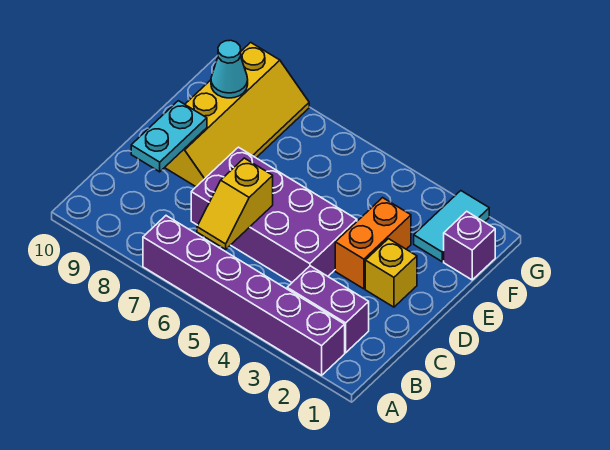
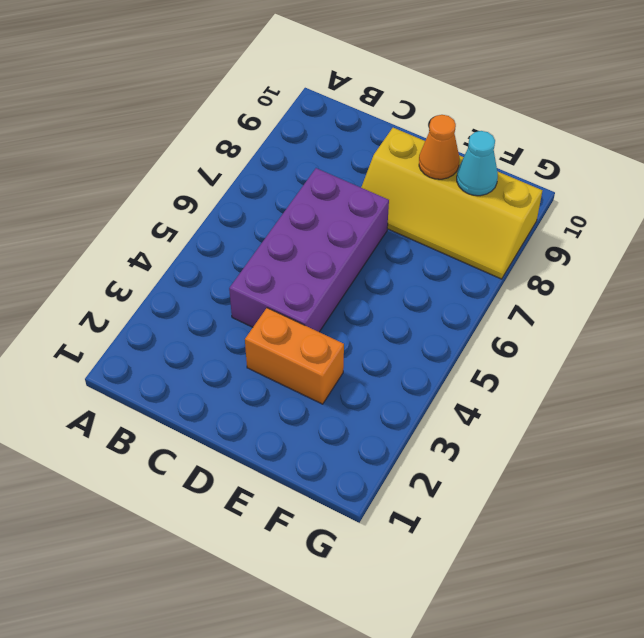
orange 1x1 cone [419,115,459,179] -> none
none -> purple 1x6 brick [143,216,345,375]
none -> purple 1x2 brick [287,266,369,353]

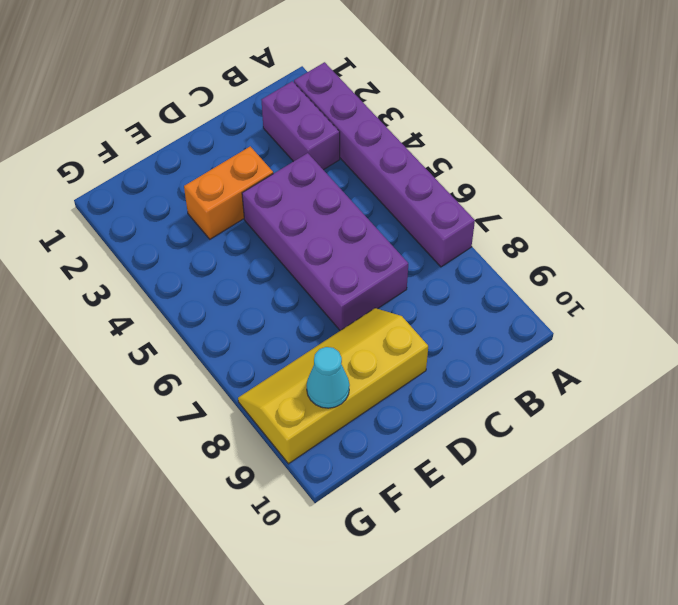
none -> yellow 1x1 brick [365,239,417,307]
none -> purple 1x1 brick [444,211,495,280]

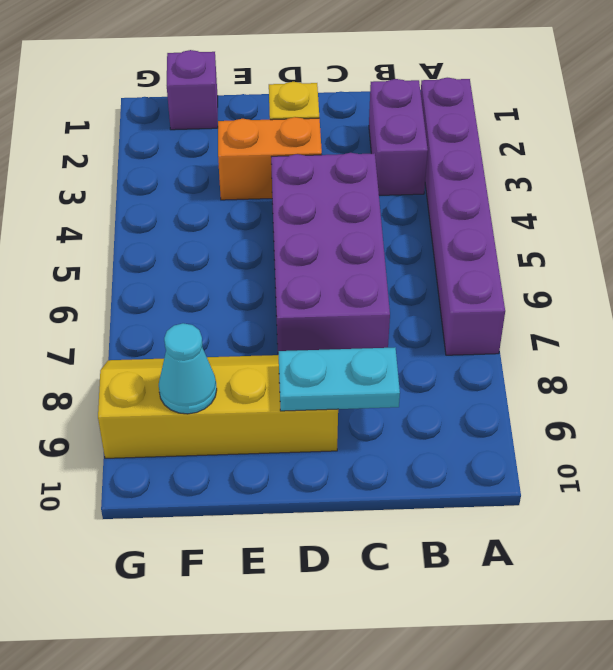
none -> cyan 1x2 tile [414,191,489,262]
none -> yellow 1x2 slope [197,158,273,249]

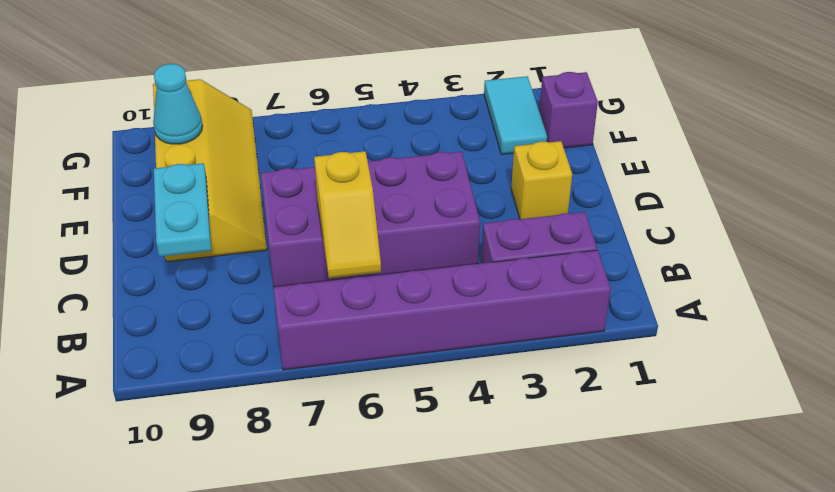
none -> orange 1x2 brick [335,198,411,289]

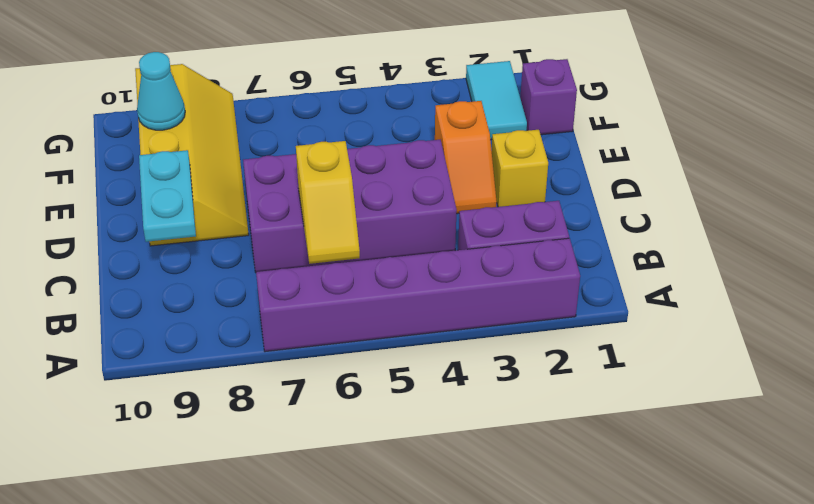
orange 1x2 slope [435,101,497,214] -> orange 1x2 brick [335,198,411,289]

